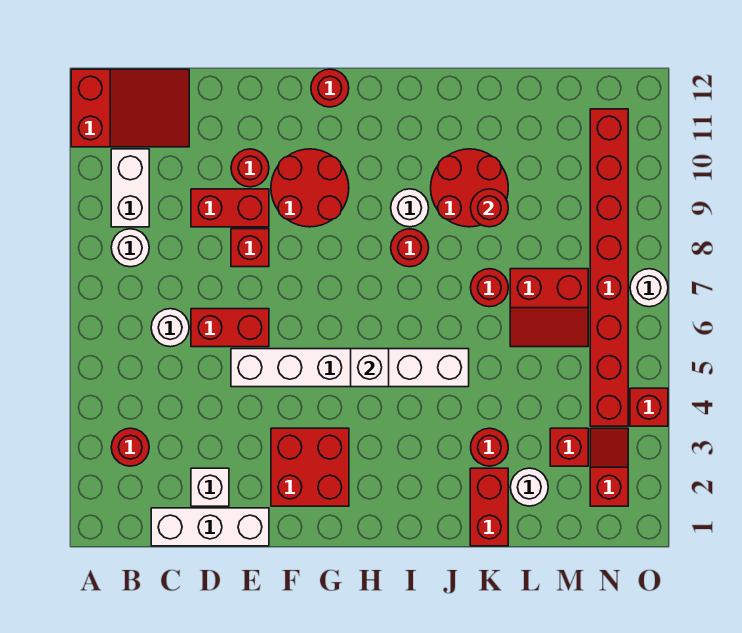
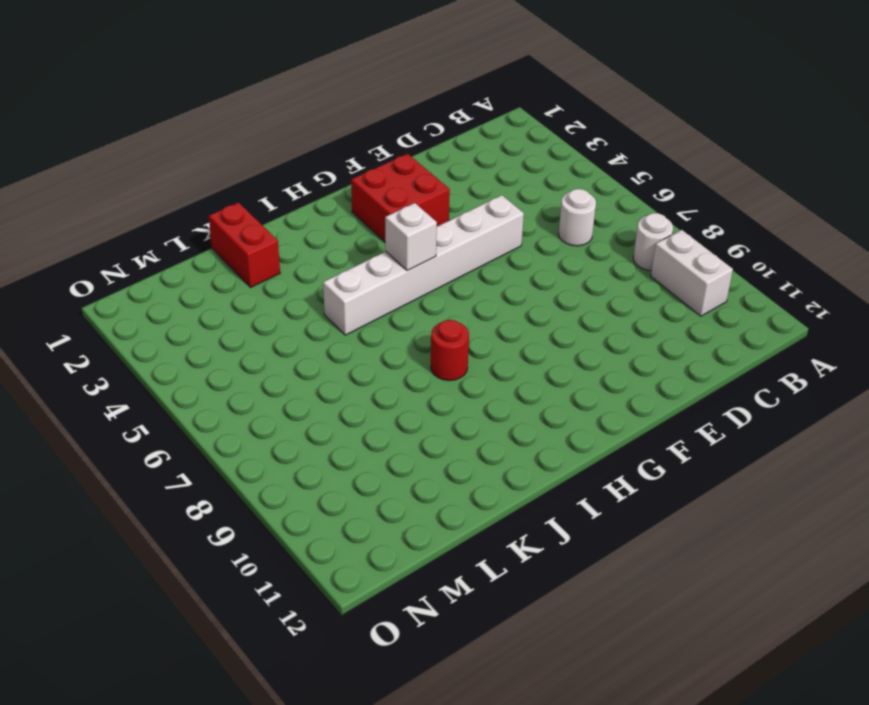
none -> red 2x3 slope [71,69,189,147]
none -> red 1x1 round brick [111,428,149,466]
none -> white 1x3 brick [151,508,269,546]
none -> white 1x1 brick [191,468,229,506]

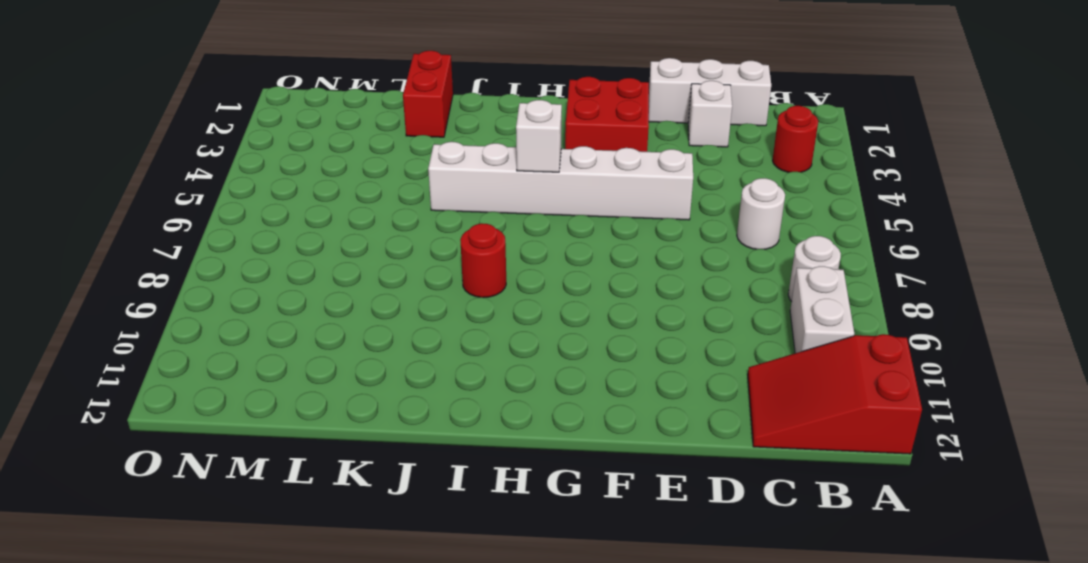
none -> red 1x2 brick [191,309,269,347]
none -> red 1x2 brick [191,189,269,227]
none -> red 1x1 brick [231,229,269,267]
none -> red 1x1 round brick [231,149,269,187]

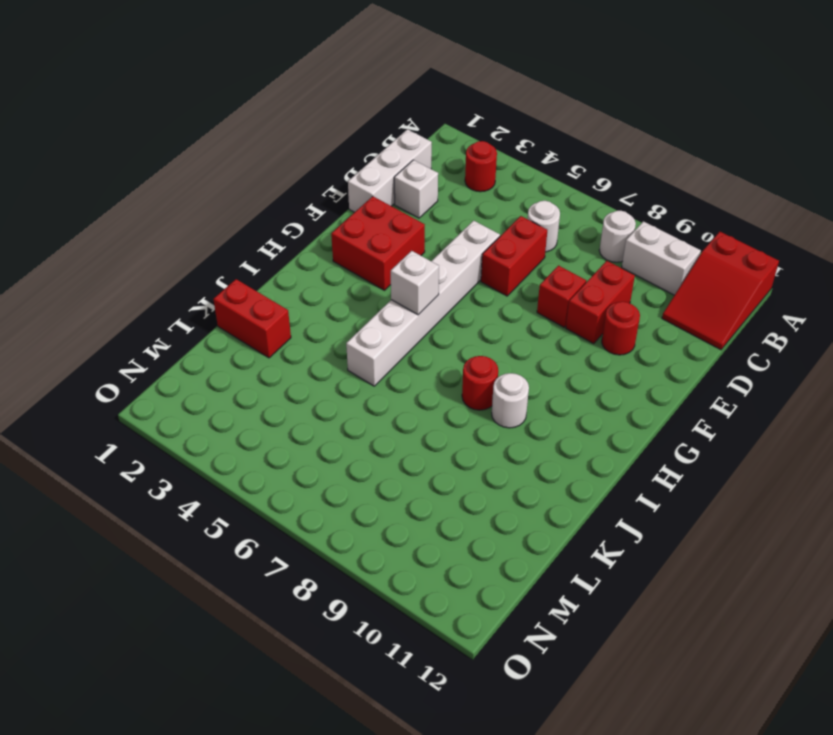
none -> red 2x2 round brick [271,149,349,227]
none -> red 1x1 round brick [311,69,349,107]
none -> red 2x2 round brick [431,149,508,227]
none -> red 1x1 round brick [471,428,508,466]

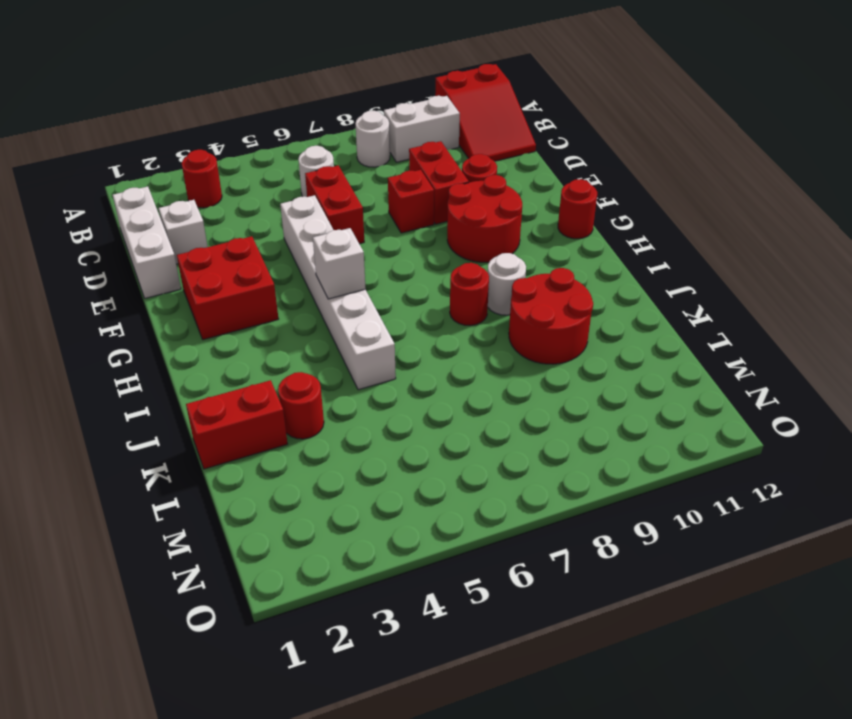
none -> red 1x1 round brick [471,269,508,307]
none -> white 1x1 round brick [510,468,548,506]
none -> red 2x2 slope [510,269,588,347]
none -> red 1x1 brick [550,428,588,466]

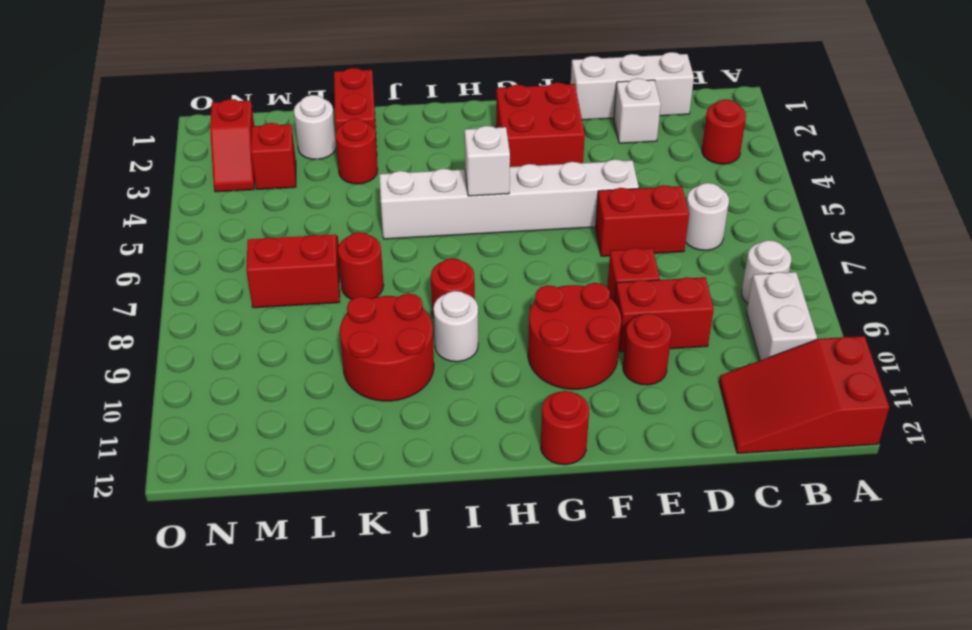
none -> red 1x8 brick [590,109,628,426]
none -> red 1x1 brick [630,388,668,426]
none -> white 1x1 round brick [630,269,668,307]
none -> red 1x1 round brick [471,189,508,227]

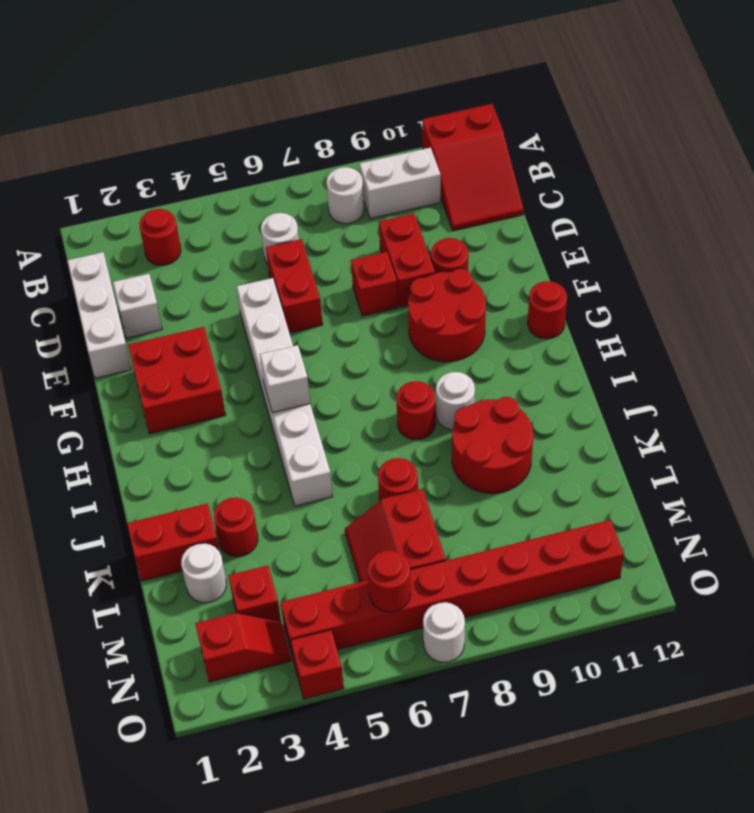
red 1x1 round brick [368,550,411,612] -> red 1x1 round brick moved to [471,189,508,227]

